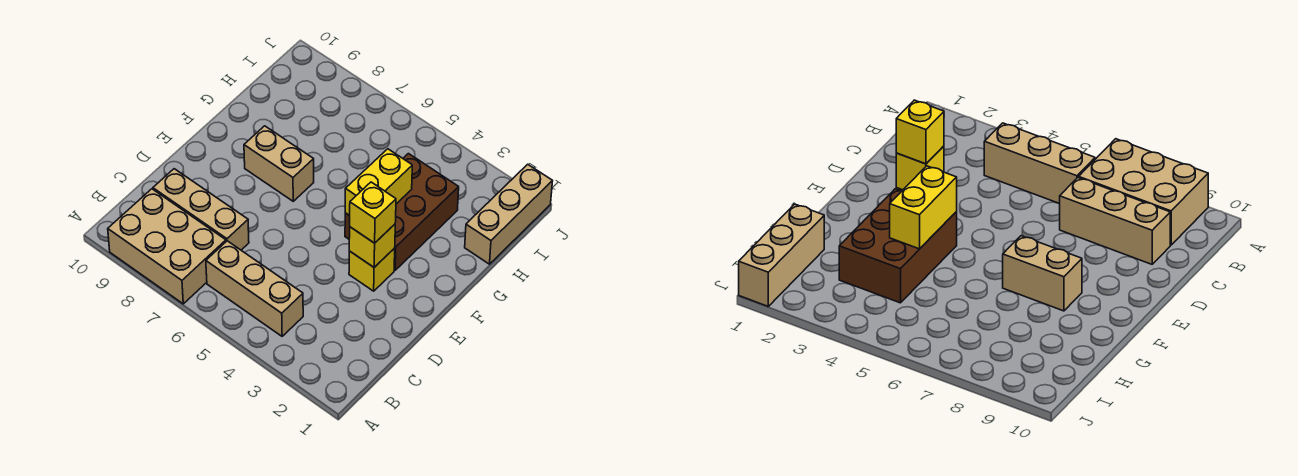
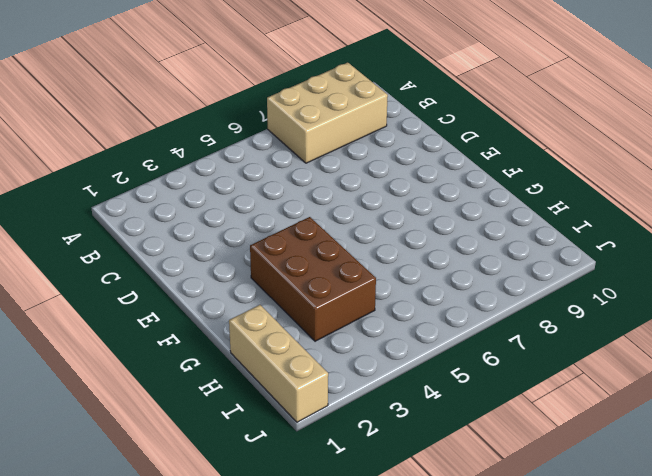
none -> tan 1x3 brick [206,241,303,336]
none -> tan 1x3 brick [153,169,249,250]

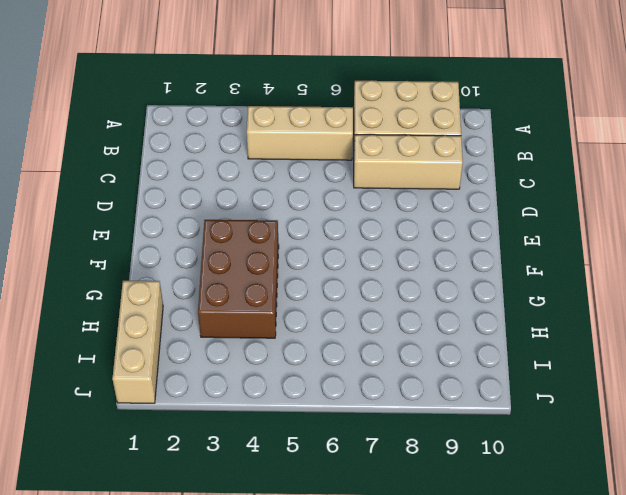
none -> yellow 1x1 brick [349,248,395,291]
none -> tan 1x2 brick [244,126,314,201]

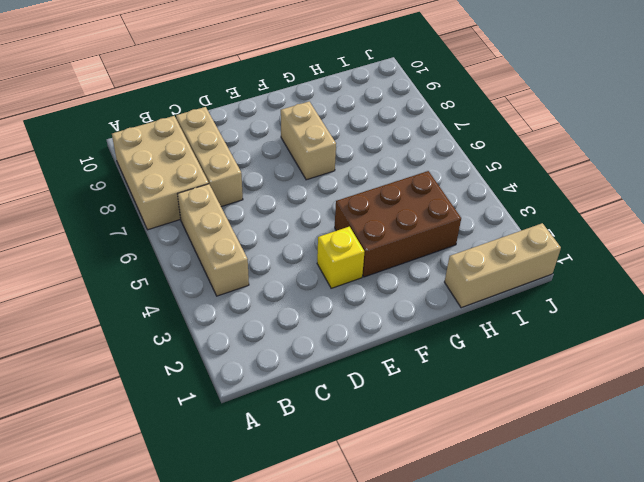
none -> yellow 1x1 brick [349,224,395,267]
none -> yellow 1x2 brick [345,149,412,215]

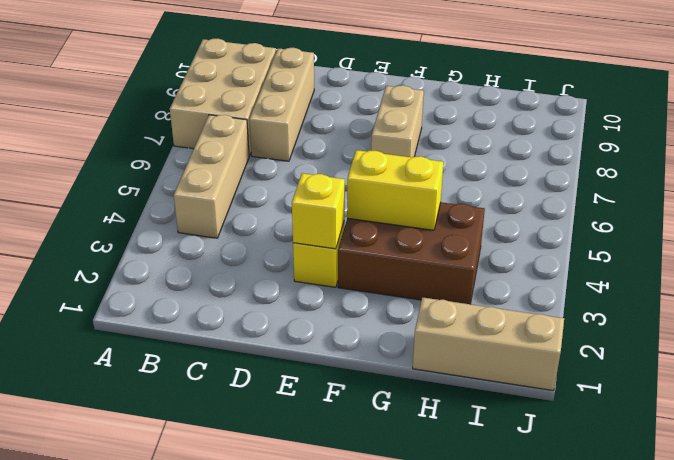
none -> yellow 1x1 brick [349,182,396,243]

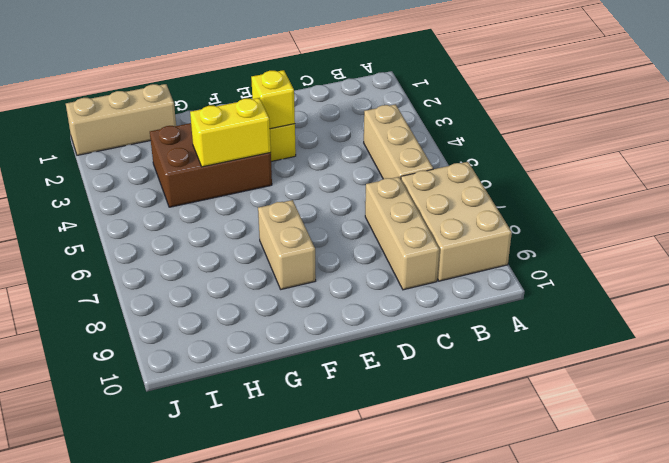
none -> yellow 1x1 brick [349,182,396,243]

